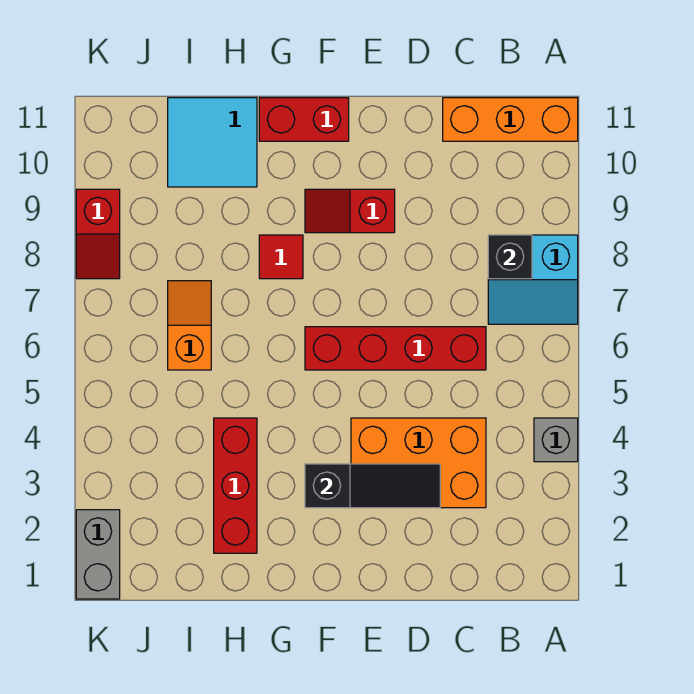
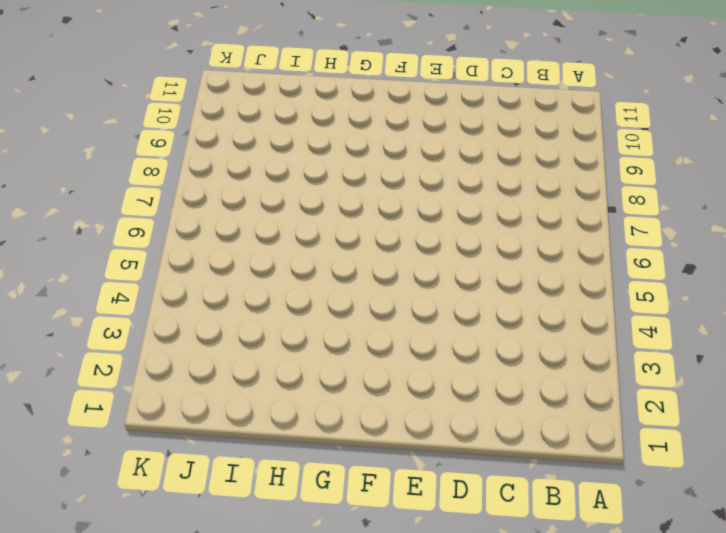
none -> grey 1x1 brick [534,418,578,462]
none -> cyan 2x2 slope [488,235,578,324]
none -> orange 1x3 brick [443,98,578,141]

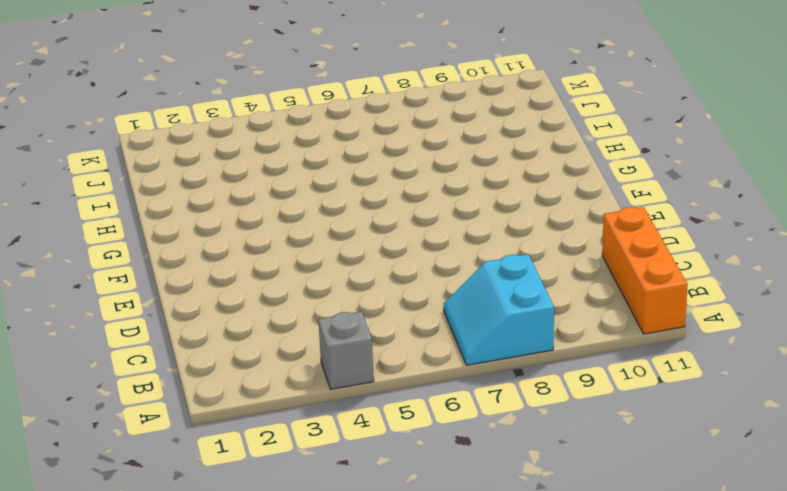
none -> orange 2x3 brick [351,418,486,508]
none -> red 1x4 brick [305,327,486,370]
none -> red 1x2 slope [305,189,395,233]

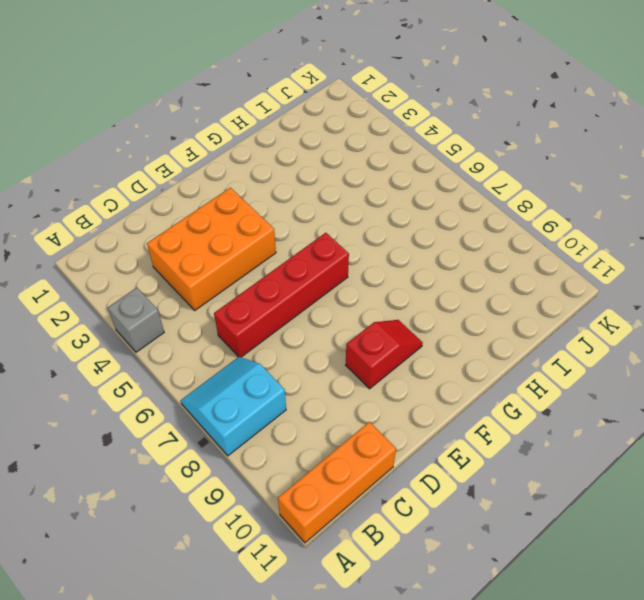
none -> red 1x2 brick [259,98,349,141]
none -> red 1x1 tile [259,235,303,279]
none -> red 1x3 brick [214,418,257,553]

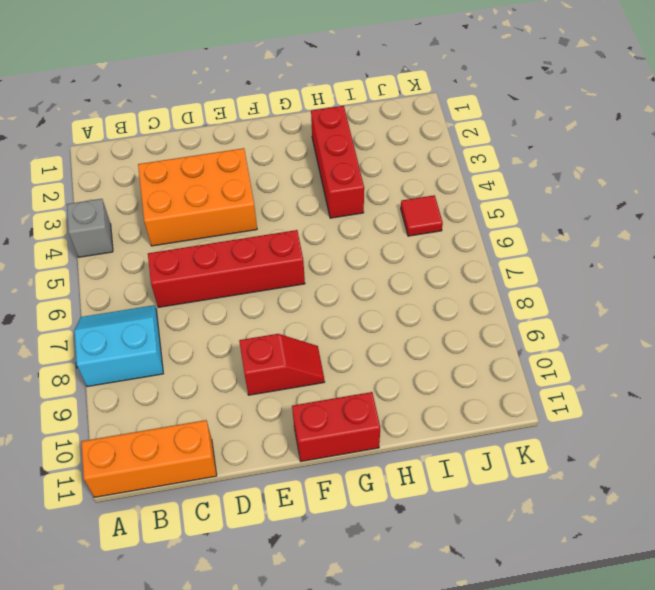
red 1x1 tile [401,195,443,236] -> red 1x1 tile moved to [259,235,303,279]
none -> cyan 2x2 tile [168,98,257,187]
none -> orange 1x2 slope [168,281,211,370]
none -> grey 1x2 brick [76,510,120,599]

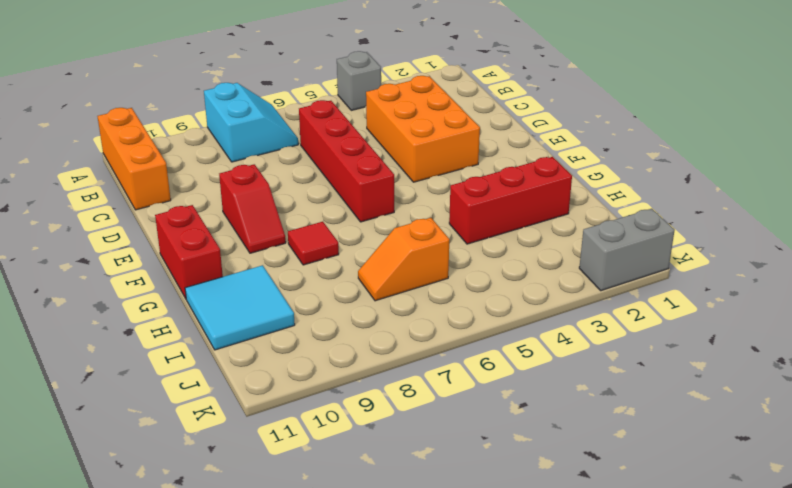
none -> red 1x2 slope [76,189,120,279]
none -> black 1x1 brick [488,235,532,279]
none -> black 1x3 slope [305,464,440,508]

